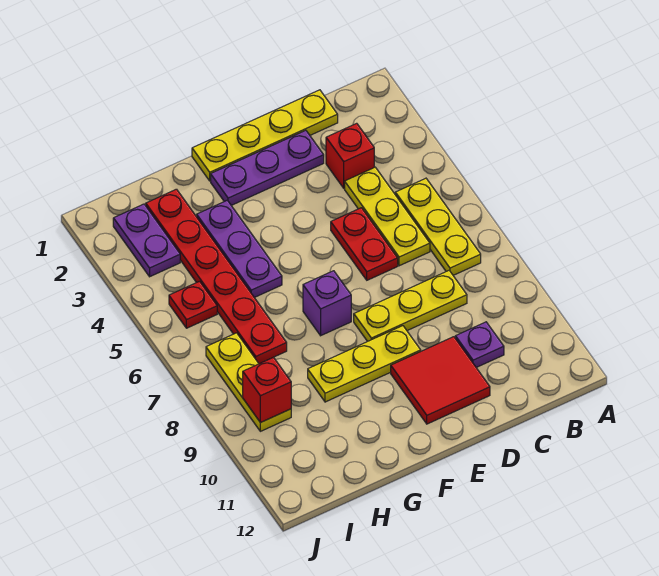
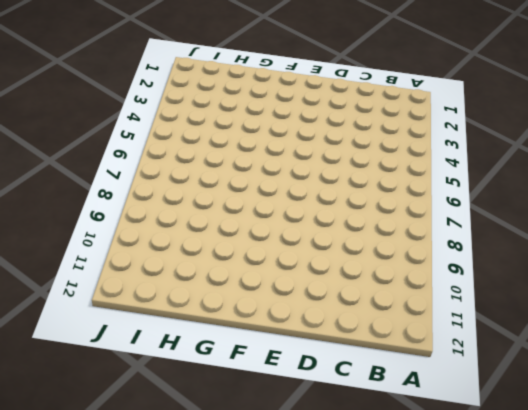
none -> yellow 1x3 plate [395,178,481,275]
none -> yellow 1x4 plate [192,90,338,181]
none -> red 1x1 brick [326,123,374,188]

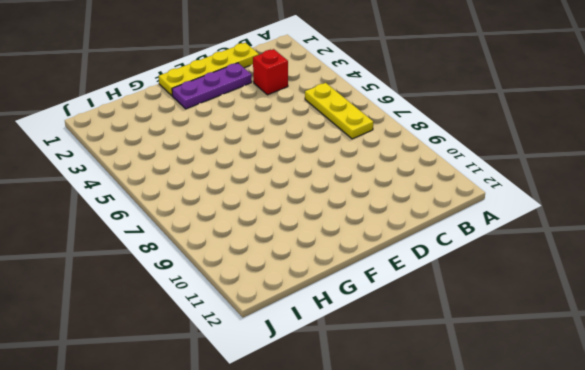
none -> yellow 1x3 plate [345,167,430,266]
none -> yellow 1x3 plate [354,271,467,341]
none -> purple 1x1 plate [455,322,504,368]

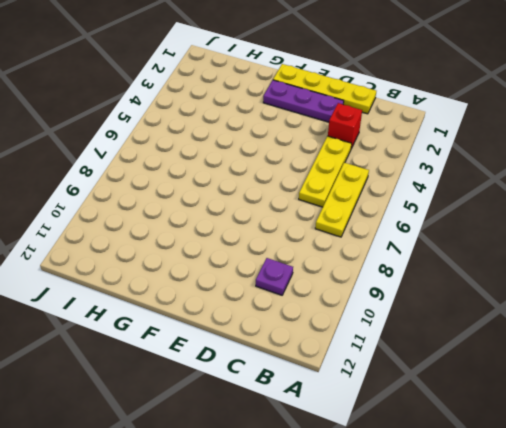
none -> yellow 1x3 plate [354,271,467,341]
none -> red 1x2 plate [331,208,398,280]
none -> red 2x2 tile [391,337,490,424]

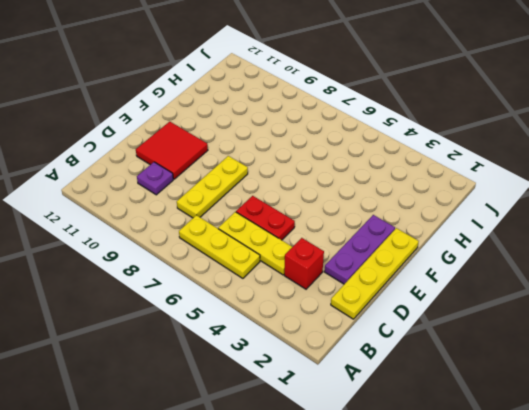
none -> yellow 1x3 plate [308,326,421,402]
none -> purple 1x1 brick [303,271,351,336]
none -> purple 1x3 plate [197,200,282,298]

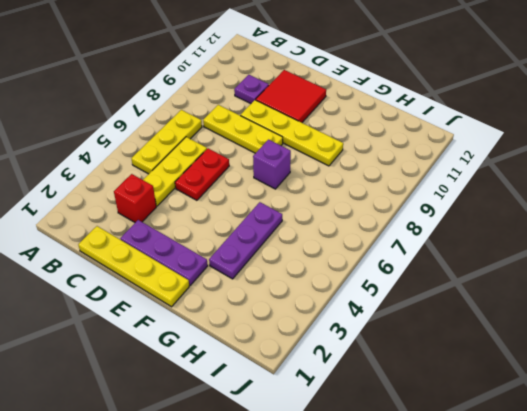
yellow 1x4 plate [240,100,343,166] -> yellow 1x3 plate [308,326,421,402]
none -> red 1x6 plate [146,189,287,364]
none -> purple 1x2 plate [113,204,180,277]
none -> red 1x1 plate [169,281,217,328]

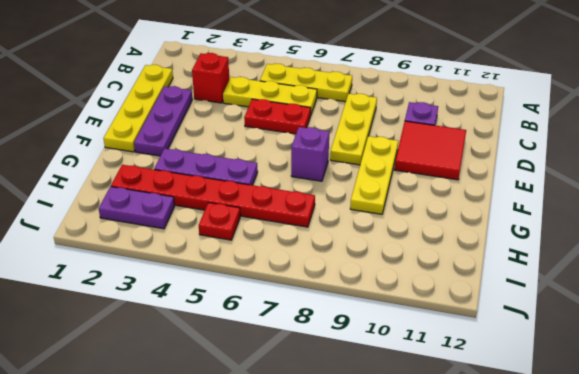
none -> yellow 1x3 plate [206,333,291,431]
none -> red 1x1 brick [243,357,291,423]

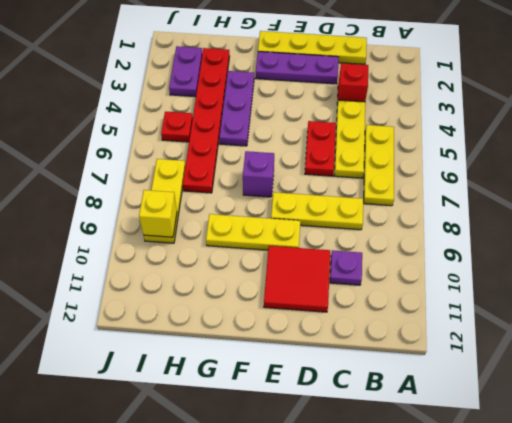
yellow 1x1 brick [139,190,177,237] -> red 1x1 brick [243,357,291,423]

